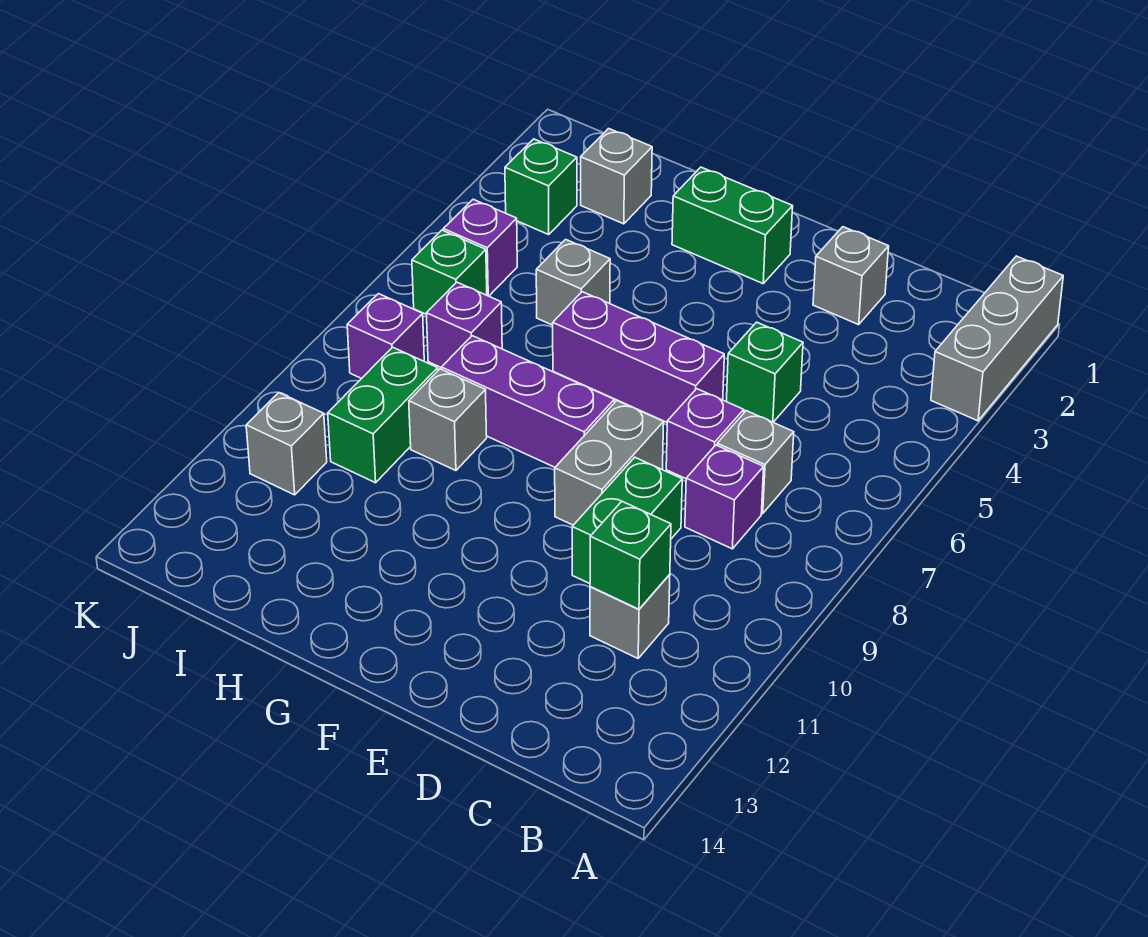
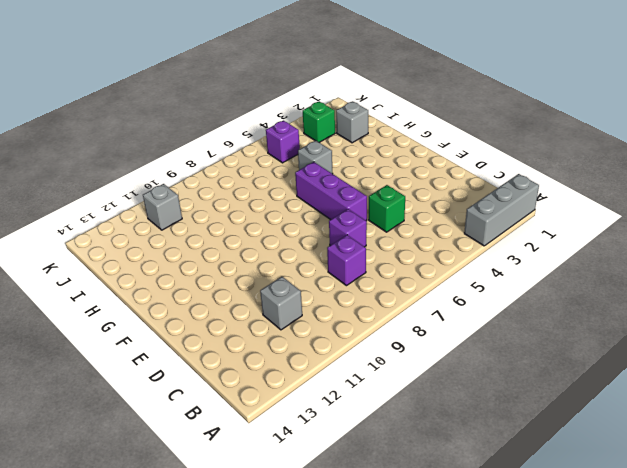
none -> grey 1x1 brick [717,411,794,514]
none -> grey 1x1 brick [813,227,889,325]
none -> green 1x2 brick [572,457,682,584]

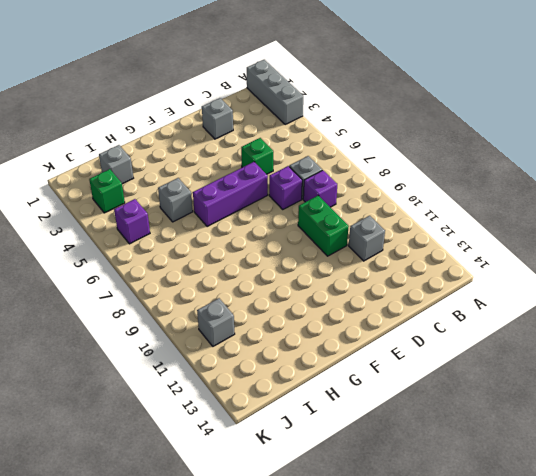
none -> grey 1x2 brick [555,401,664,525]
none -> green 1x2 brick [672,167,793,284]
none -> purple 1x3 brick [441,336,614,467]

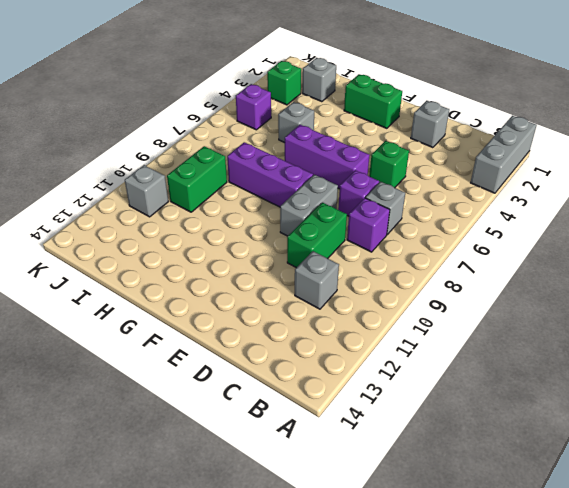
none -> grey 1x1 brick [409,369,487,471]
none -> purple 1x1 brick [426,282,502,367]
none -> green 1x1 brick [412,230,487,315]

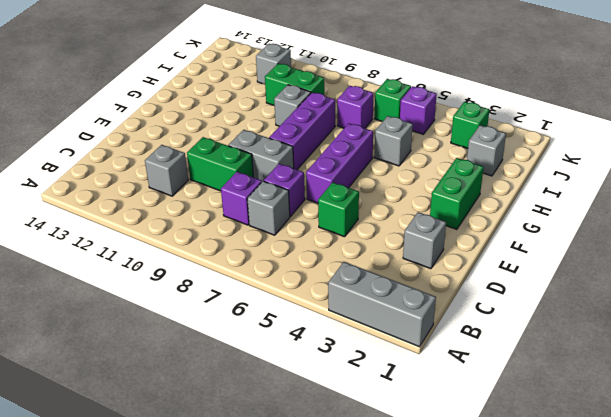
none -> purple 1x1 brick [347,294,424,379]
none -> green 1x1 brick [590,502,671,609]

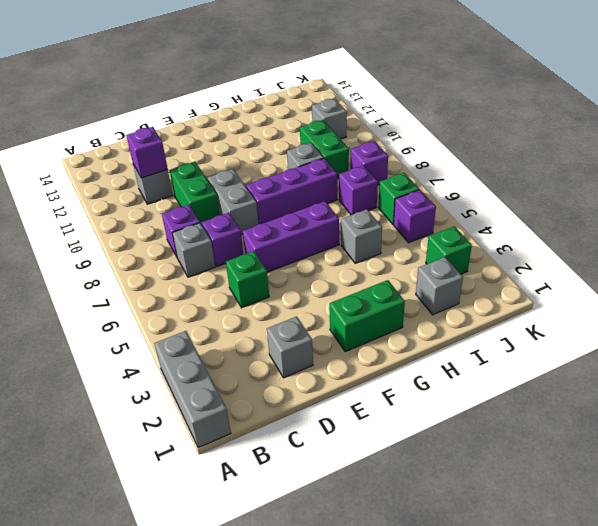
purple 1x1 brick [126,127,168,178] -> green 1x1 brick [590,502,671,609]

